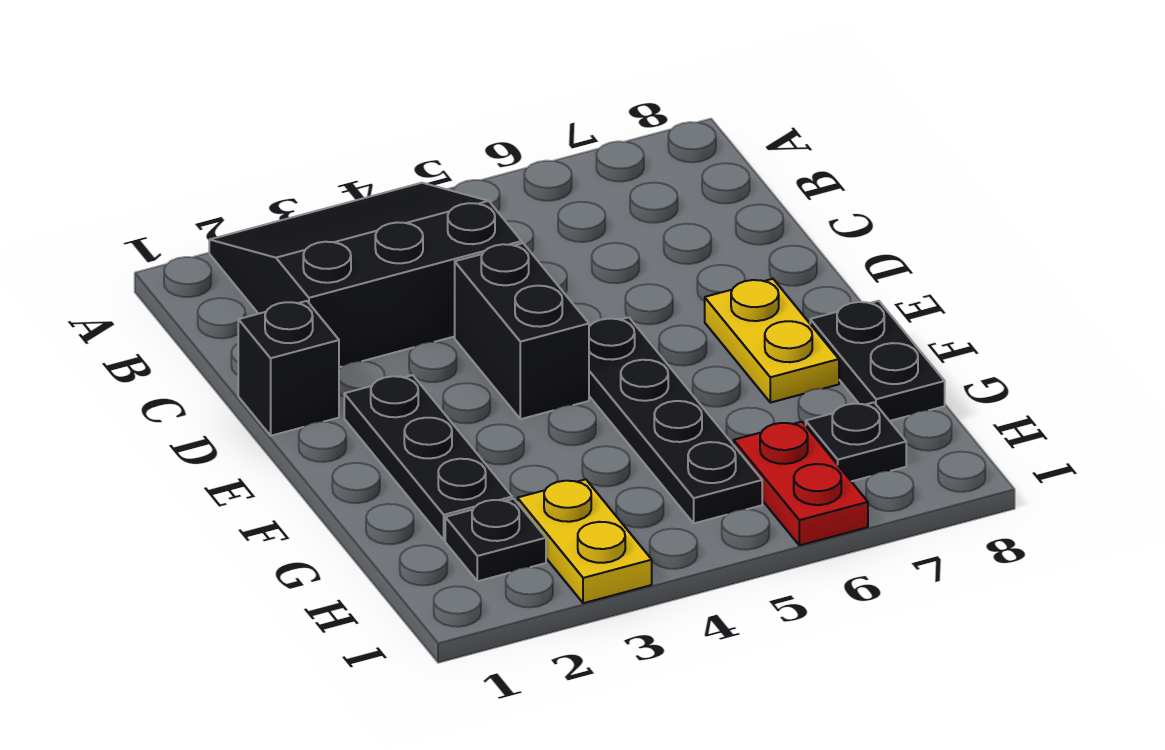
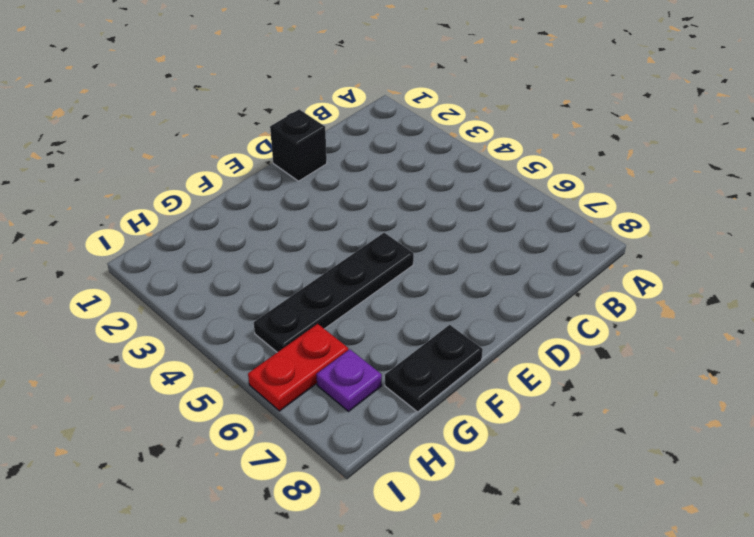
purple 1x1 plate [316,349,382,411] -> black 1x1 plate [806,402,906,481]
none -> black 3x3 slope [209,183,522,367]
none -> black 1x2 brick [455,243,589,419]

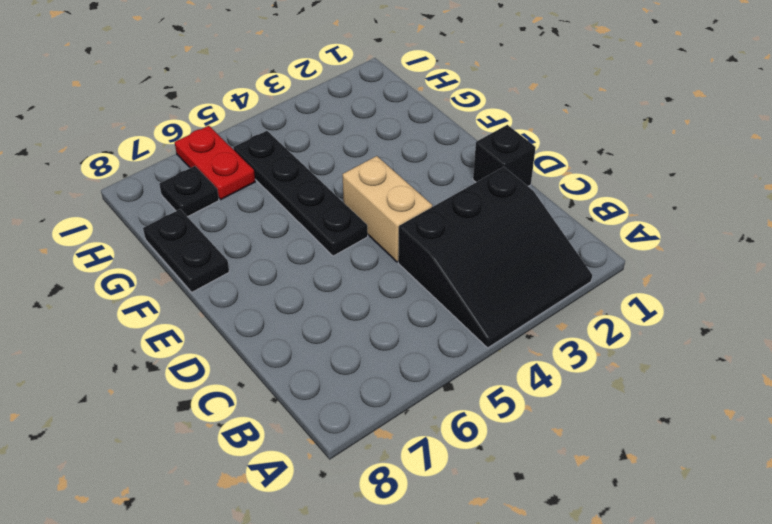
tan 1x2 brick [343,156,432,262] -> black 1x2 brick [455,243,589,419]
none -> black 1x3 plate [344,375,512,540]
none -> yellow 1x2 plate [705,279,839,403]

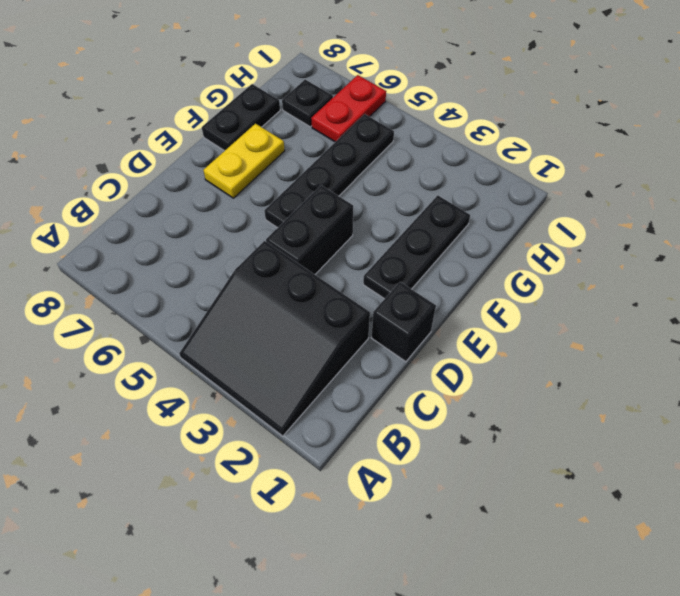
none -> black 1x1 plate [445,499,546,581]
none -> yellow 1x2 plate [517,479,652,603]

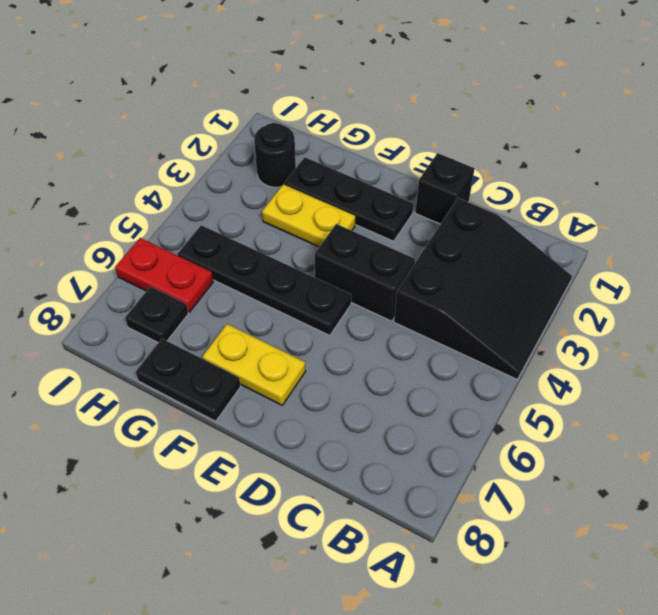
yellow 1x2 plate [262,184,355,247] -> yellow 1x2 plate moved to [517,479,652,603]
black 1x1 round brick [254,123,296,187] -> black 1x1 plate [445,499,546,581]

